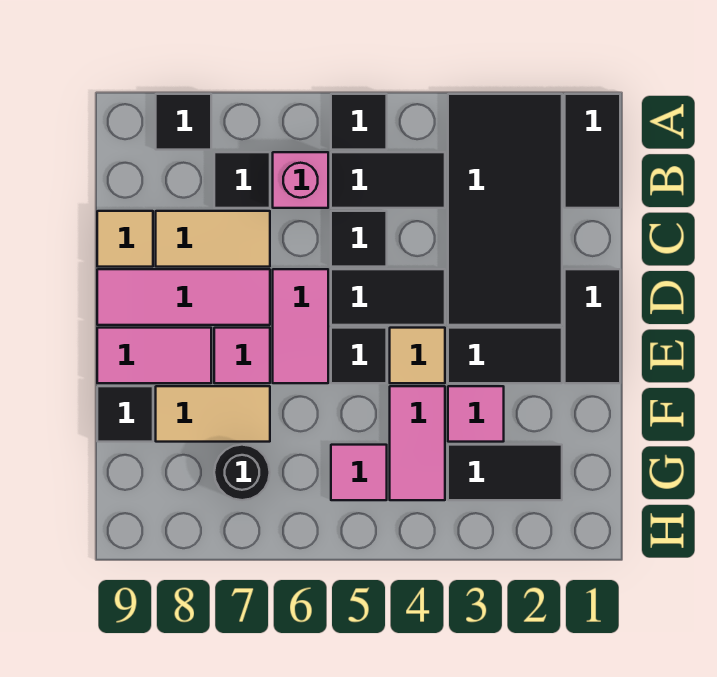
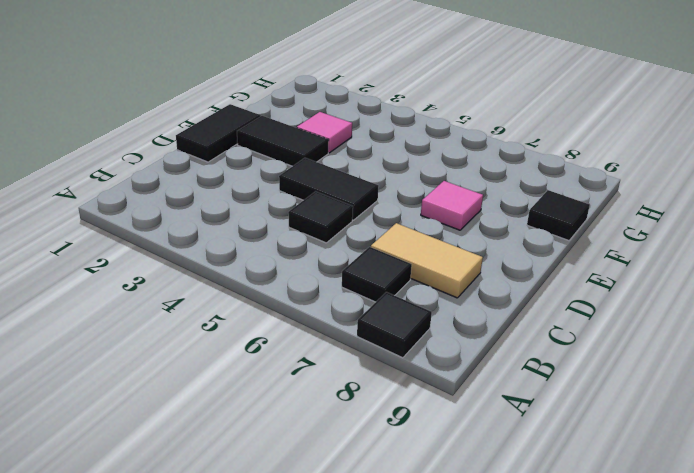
none -> black 1x2 tile [565,94,620,208]
none -> black 2x4 tile [448,94,562,325]
none -> black 1x1 tile [331,94,387,150]

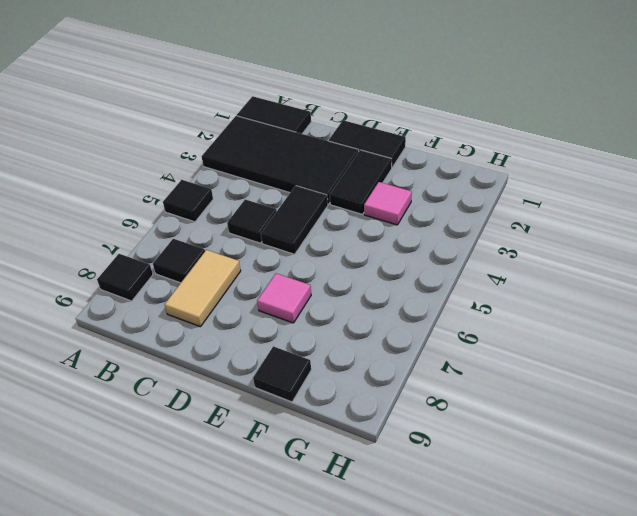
none -> black 1x2 tile [331,152,445,208]
none -> pink 1x1 brick [273,152,328,208]
none -> tan 1x1 tile [97,211,153,267]

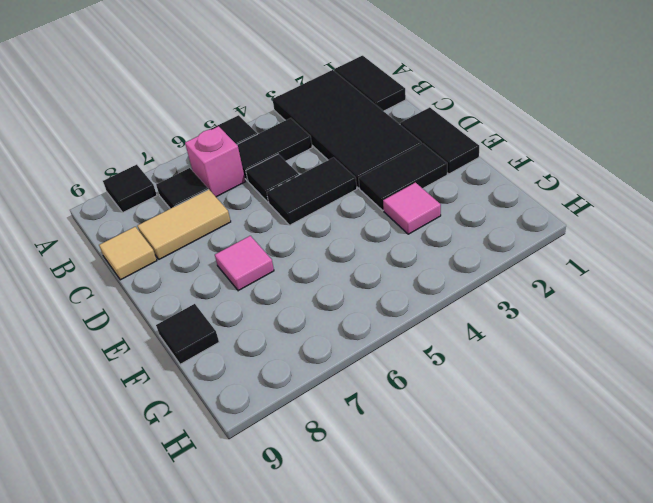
none -> pink 1x2 tile [273,269,328,383]
none -> pink 1x3 tile [97,269,270,325]
none -> tan 1x1 tile [390,328,445,383]

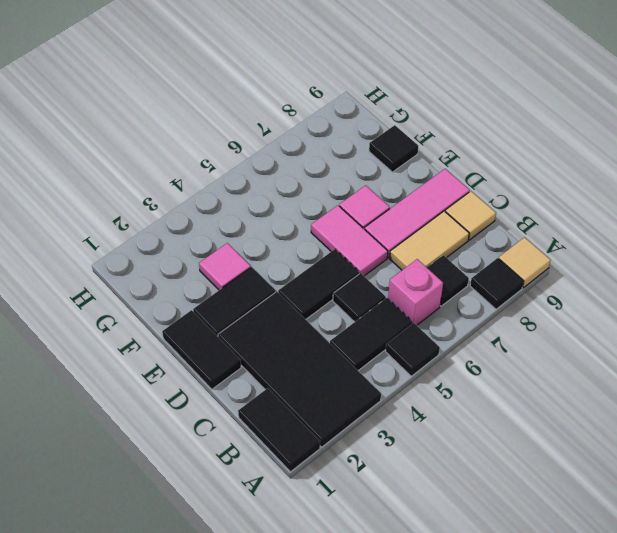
tan 1x1 tile [499,237,551,288] -> tan 1x1 tile moved to [390,328,445,383]
none -> black 1x1 tile [331,328,387,383]
none -> pink 1x2 tile [97,328,211,383]
none -> pink 1x2 tile [390,386,445,500]

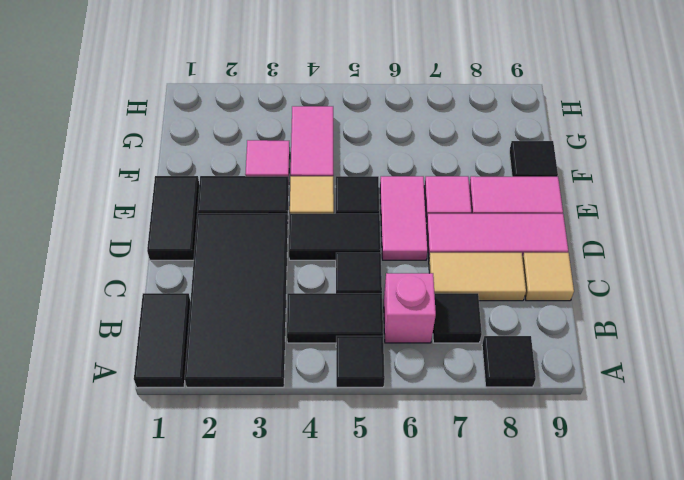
none -> tan 1x2 tile [156,386,270,442]
none -> black 1x2 tile [448,445,562,500]
none -> pink 1x1 tile [331,445,387,500]

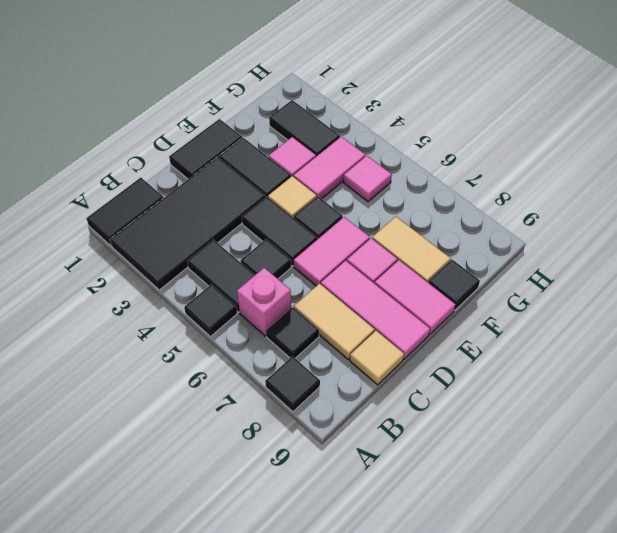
none -> black 1x1 round brick [214,445,270,500]

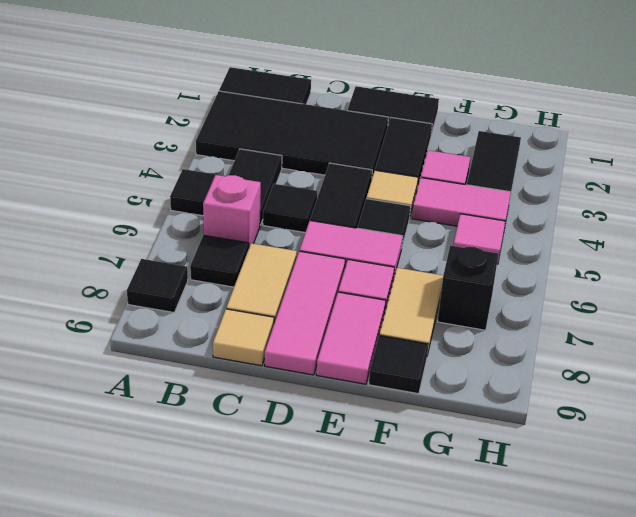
black 1x1 brick [438,245,498,330] -> black 1x1 round brick [214,445,270,500]

